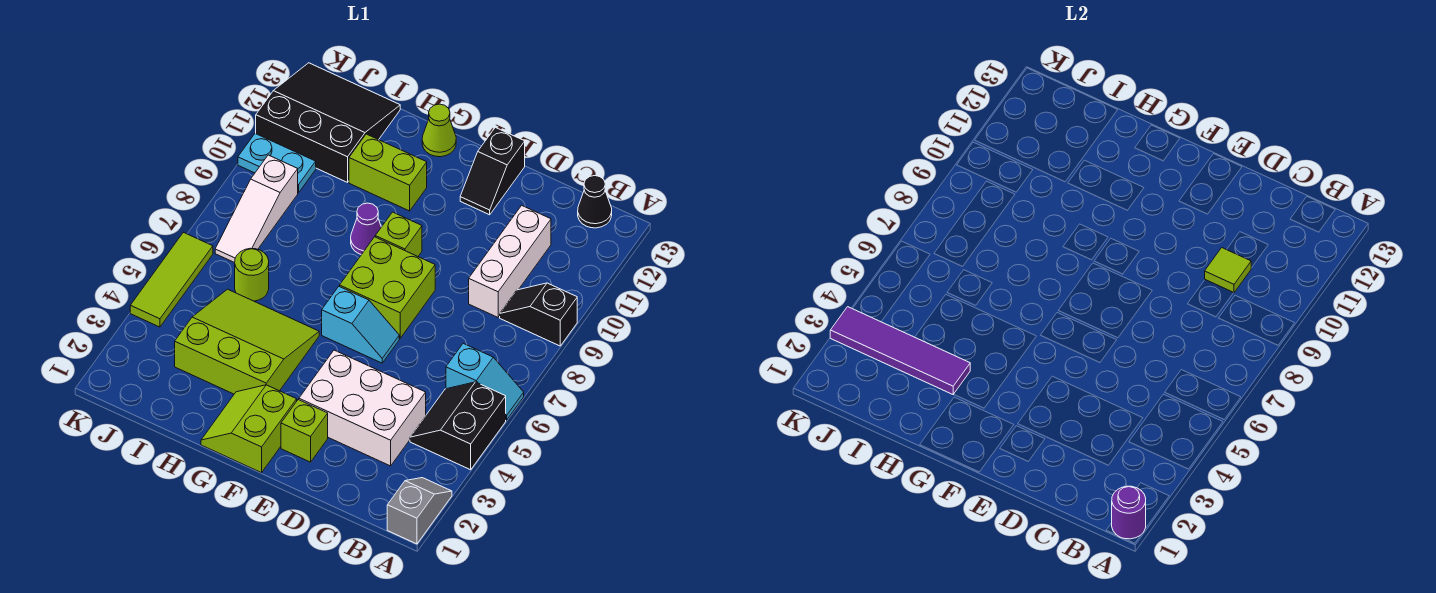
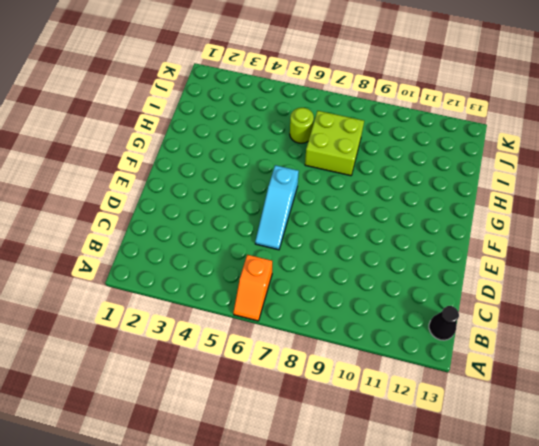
orange 1x2 slope [233,255,272,321] -> cyan 1x2 slope [446,343,524,420]
cyan 1x3 slope [255,165,299,250] -> cyan 1x2 slope [322,286,399,363]
lime 2x2 brick [305,111,364,176] -> lime 2x2 brick moved to [340,237,435,338]
none -> grey 1x2 slope [387,478,452,544]
none -> black 2x2 slope [410,382,506,470]
none -> black 1x2 slope [500,283,577,346]

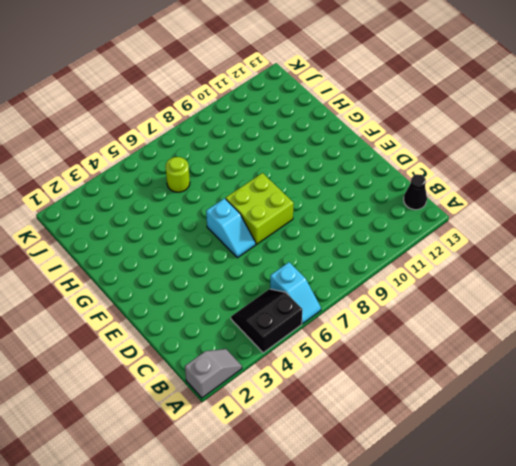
none -> black 1x2 slope [500,283,577,346]
none -> white 2x3 brick [299,350,426,466]
none -> white 1x3 brick [469,205,551,317]

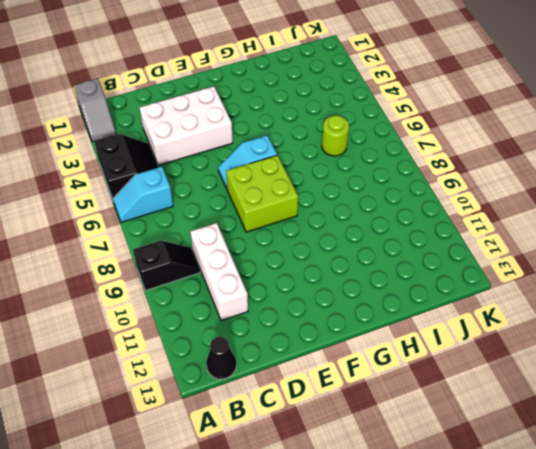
none -> lime 1x1 brick [281,400,328,462]
none -> black 1x2 slope [460,127,525,215]
none -> lime 2x2 slope [201,385,297,473]

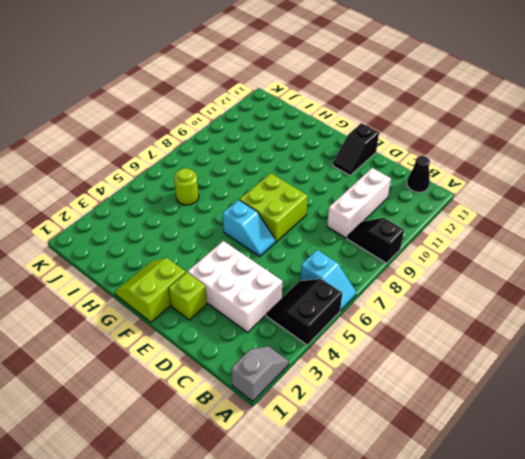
none -> lime 1x1 brick [375,212,422,256]
none -> lime 3x3 slope [175,289,319,394]
none -> purple 1x1 cone [351,203,381,255]

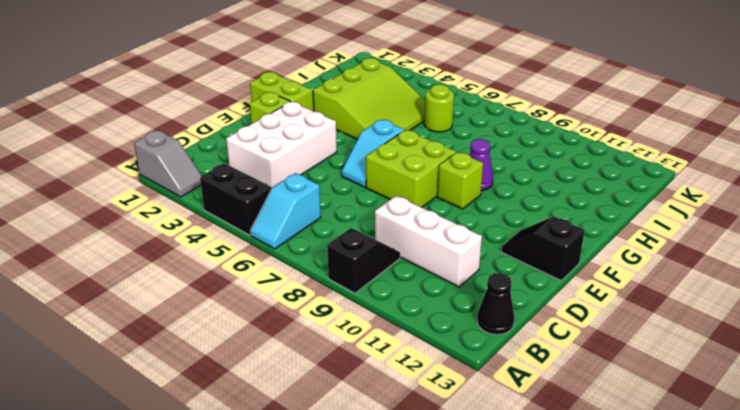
none -> lime 1x2 brick [349,134,427,211]
none -> lime 1x1 cone [422,104,456,157]
none -> black 3x3 slope [256,63,400,182]

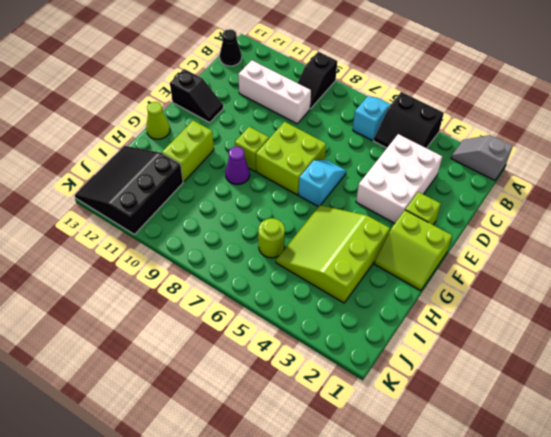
none -> white 1x3 slope [215,155,298,263]
none -> cyan 1x2 plate [238,133,316,193]
none -> lime 1x3 tile [130,232,213,327]

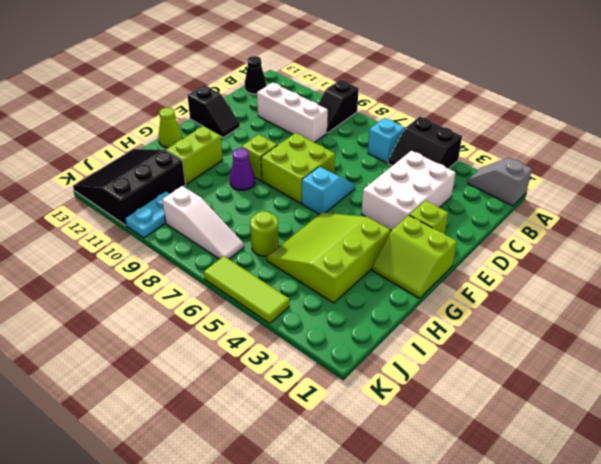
none -> purple 1x1 round brick [1112,486,1146,539]
none -> lime 1x1 tile [1205,248,1251,293]
none -> purple 1x4 tile [830,307,970,394]

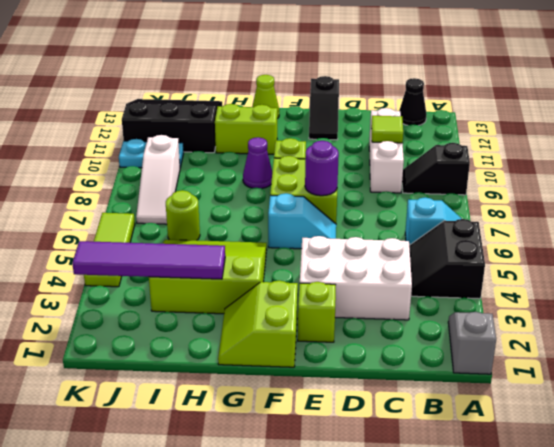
purple 1x1 round brick [305,141,339,196] -> purple 1x1 round brick moved to [1112,486,1146,539]

